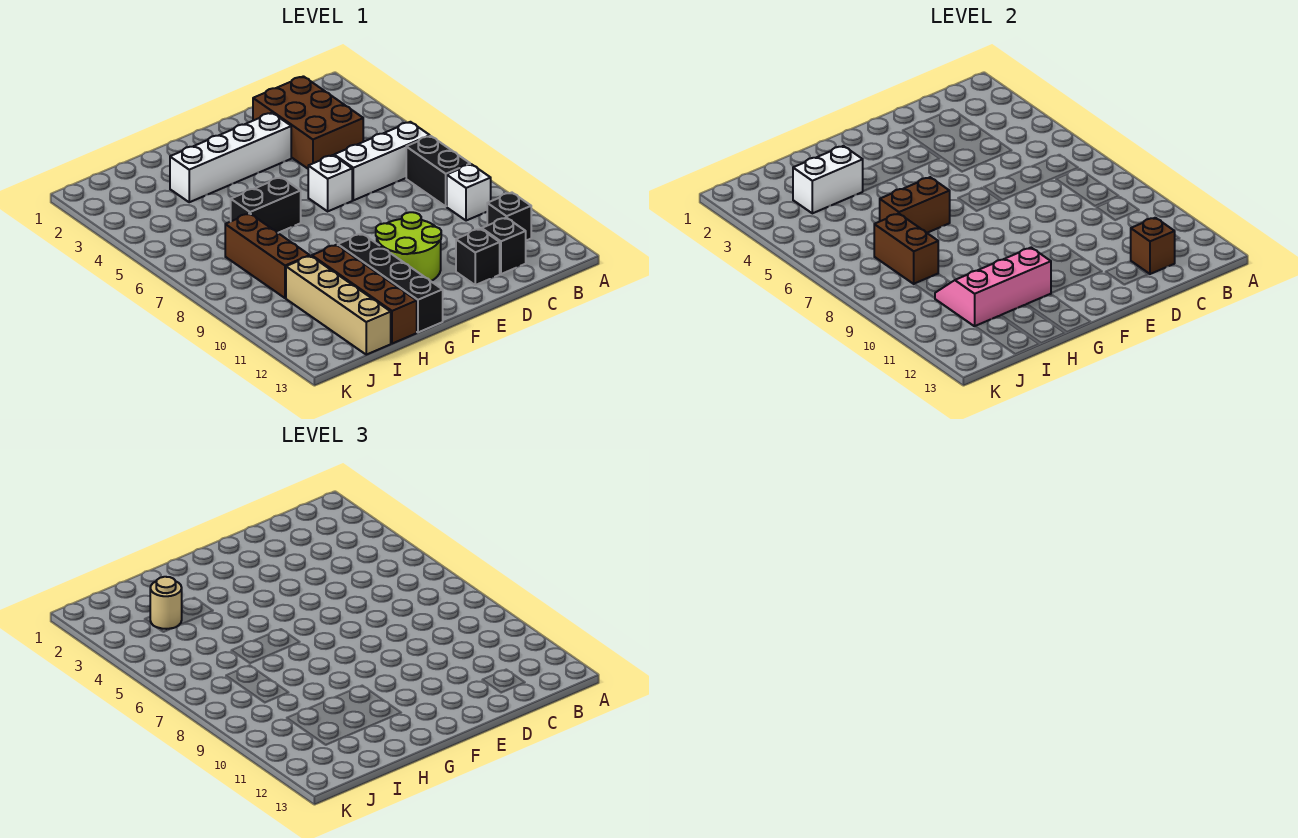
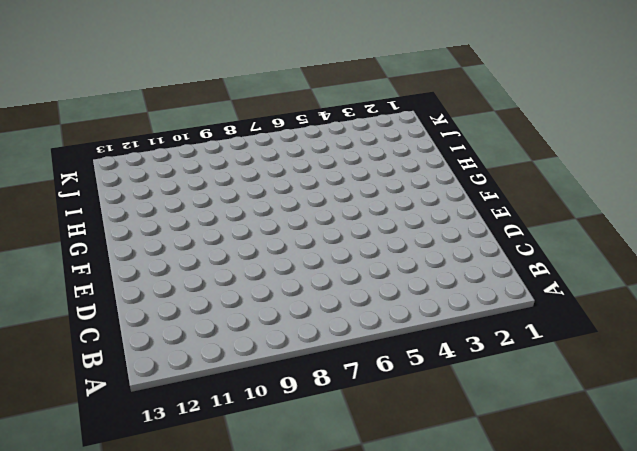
none -> white 1x3 brick [334,122,430,200]
none -> black 1x2 brick [406,136,470,206]
none -> white 1x1 brick [447,164,491,221]

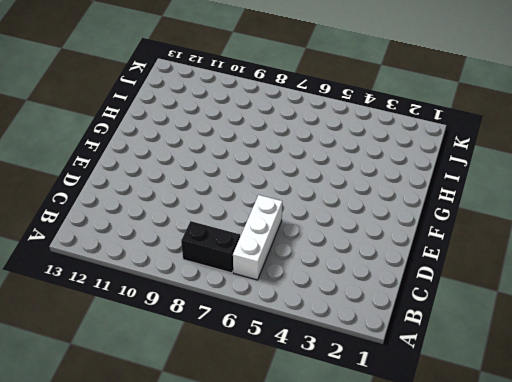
none -> white 1x1 brick [447,164,491,221]
none -> black 1x1 brick [487,193,531,241]
none -> brown 2x3 brick [253,76,363,169]

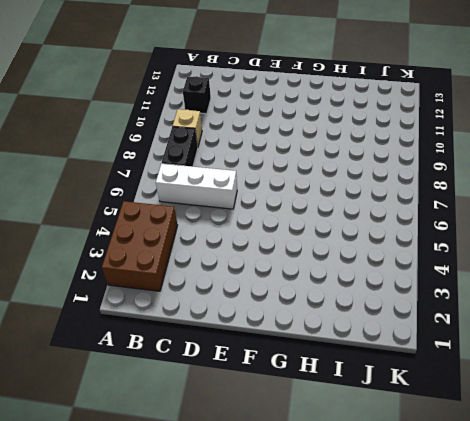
brown 2x3 brick [102,201,178,291] -> brown 2x3 brick moved to [253,76,363,169]
tan 1x1 brick [173,109,202,146] -> white 1x1 brick [447,164,491,221]
none -> black 1x1 brick [482,218,526,274]
none -> black 1x1 brick [456,229,500,285]
none -> white 1x4 brick [170,113,291,202]

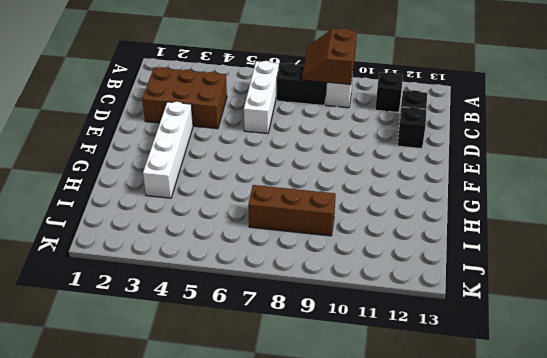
brown 2x2 slope [302,28,357,85] -> none
none -> white 1x1 brick [308,155,352,211]
none -> lime 2x2 round brick [376,212,441,281]
none -> black 1x2 brick [231,177,301,233]

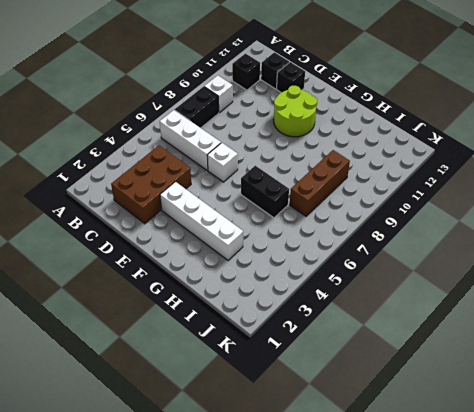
none -> black 1x4 brick [338,234,443,332]
none -> brown 1x4 brick [312,245,417,344]
none -> tan 1x4 brick [286,256,391,355]

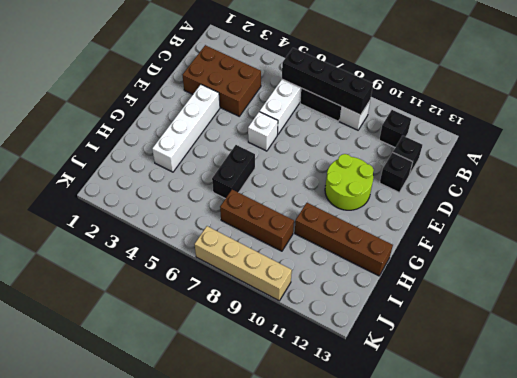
black 1x4 brick [282,48,373,115] -> black 1x4 brick moved to [338,234,443,332]
tan 1x4 brick [195,226,292,301] -> tan 1x4 brick moved to [286,256,391,355]
none -> brown 1x1 brick [1131,218,1175,274]
none -> brown 1x2 brick [880,177,950,233]
none -> pink 2x3 slope [935,248,1051,326]

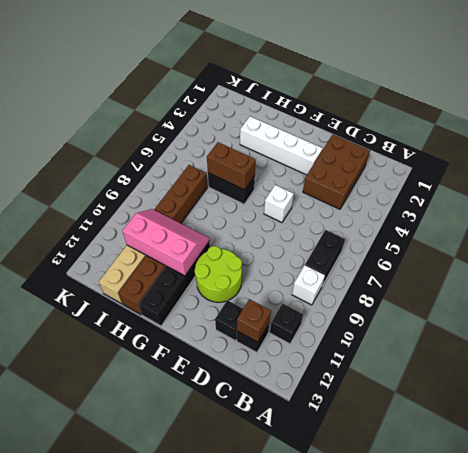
none -> white 1x3 brick [334,122,430,200]
none -> white 1x2 brick [793,146,863,213]
none -> brown 1x2 brick [874,214,938,284]

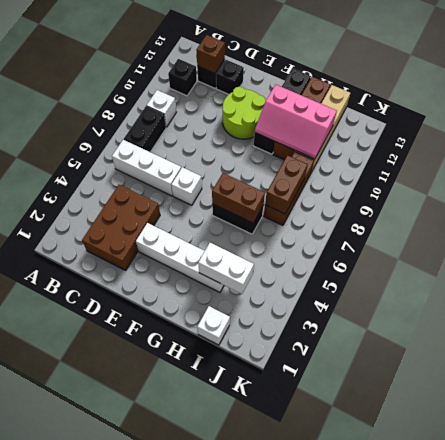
white 1x1 brick [197,306,230,345] -> none
none -> tan 1x1 round brick [150,577,182,629]

